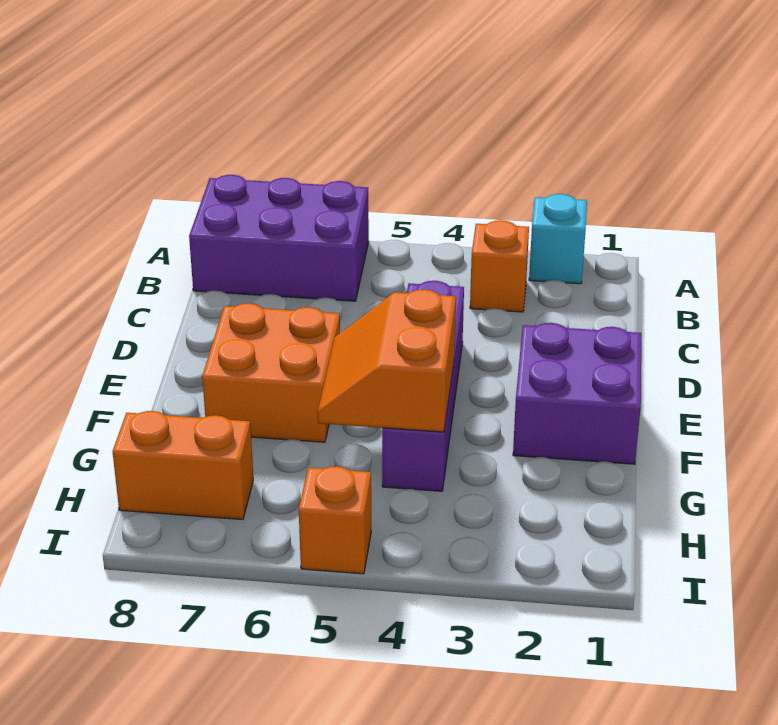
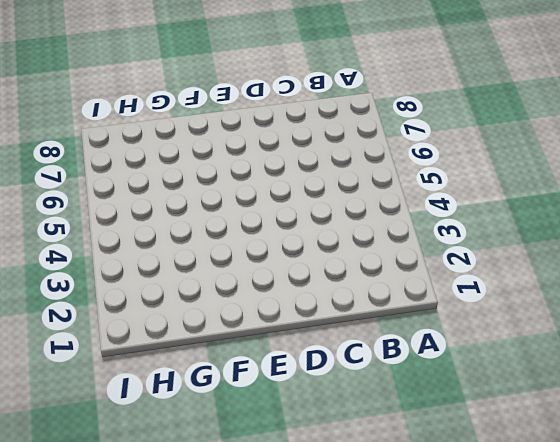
none -> cyan 1x1 brick [529,194,587,284]
none -> purple 2x3 brick [189,175,369,301]

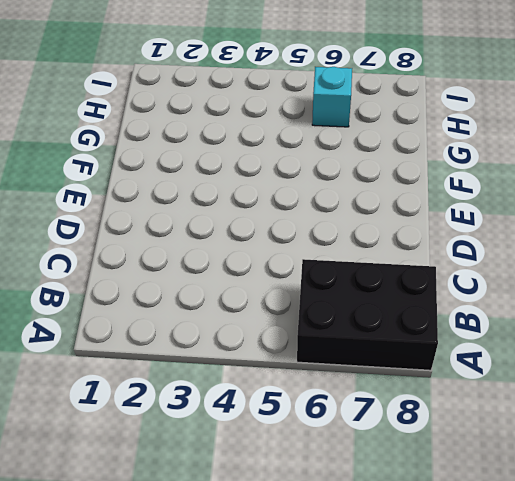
black 2x3 brick [297,259,438,370] -> purple 2x3 brick [189,175,369,301]
cyan 1x1 brick [312,67,352,127] -> cyan 1x1 brick moved to [529,194,587,284]
none -> orange 1x1 brick [470,220,529,312]
none -> purple 1x4 brick [382,281,464,491]

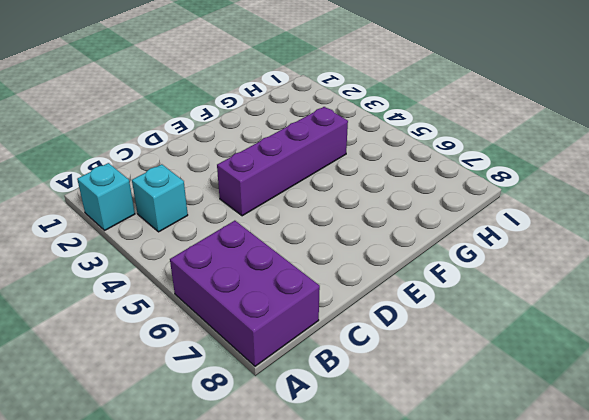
cyan 1x1 brick [132,164,188,232] -> orange 1x1 brick [470,220,529,312]
none -> purple 2x2 brick [513,323,641,464]
none -> orange 2x2 brick [202,303,340,442]

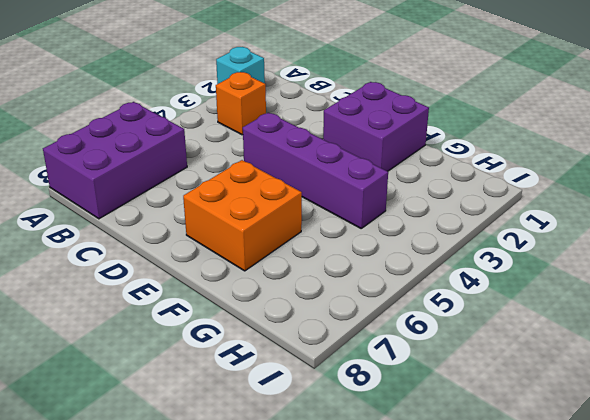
none -> orange 1x2 brick [112,411,253,520]
none -> orange 1x1 brick [299,466,371,574]

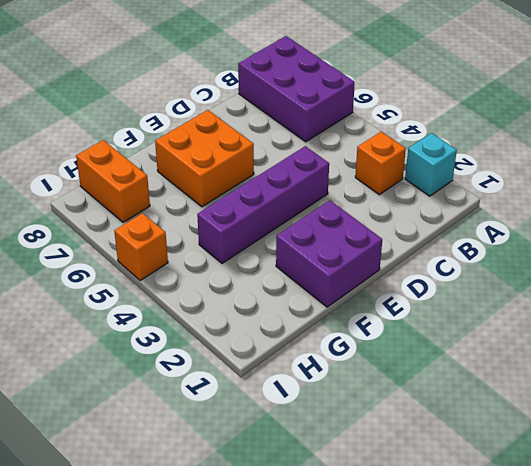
none -> orange 2x2 slope [317,289,456,432]

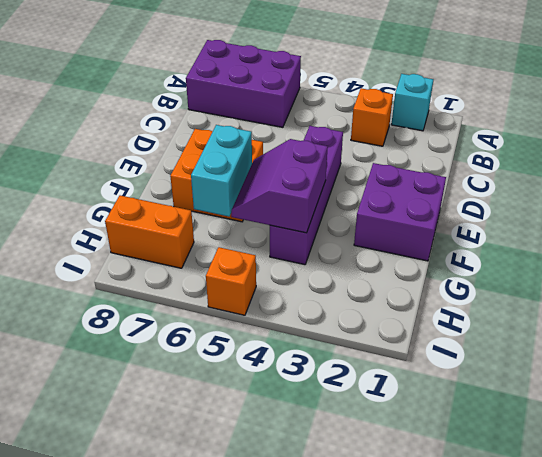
purple 2x2 slope [231,139,328,233] -> orange 2x2 slope [317,289,456,432]
cyan 1x2 brick [191,125,252,216] -> none

